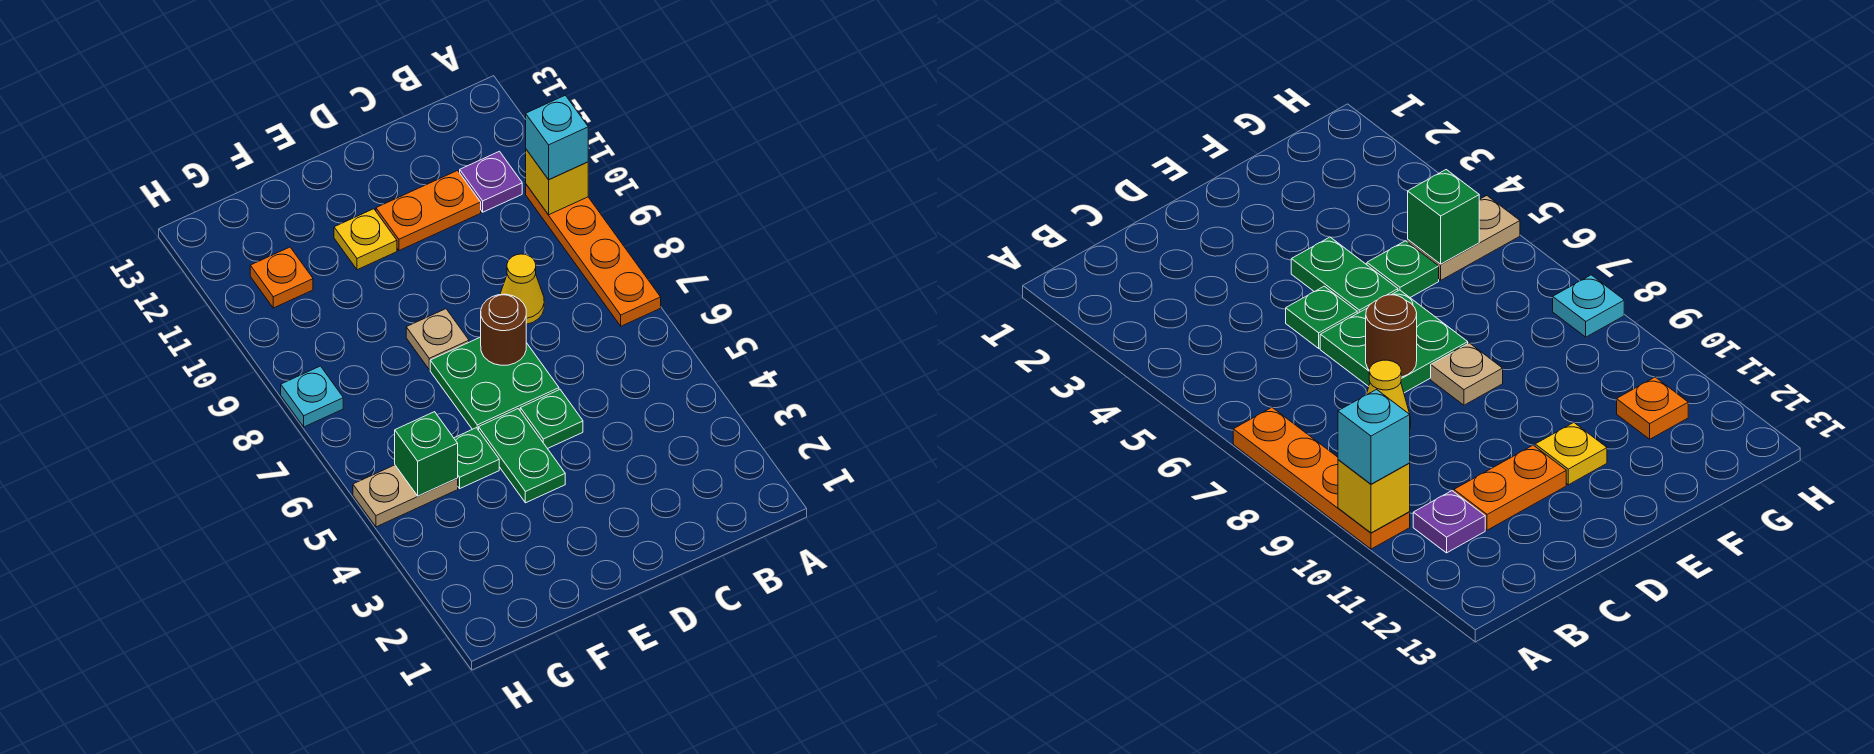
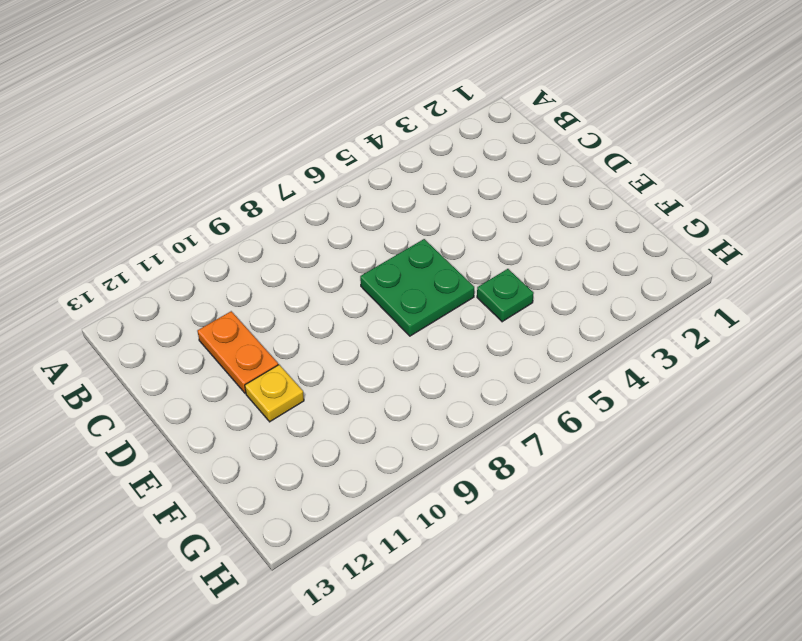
none -> orange 1x4 plate [526,185,661,326]
none -> purple 1x1 plate [460,151,522,212]
none -> yellow 1x1 cone [500,254,544,324]

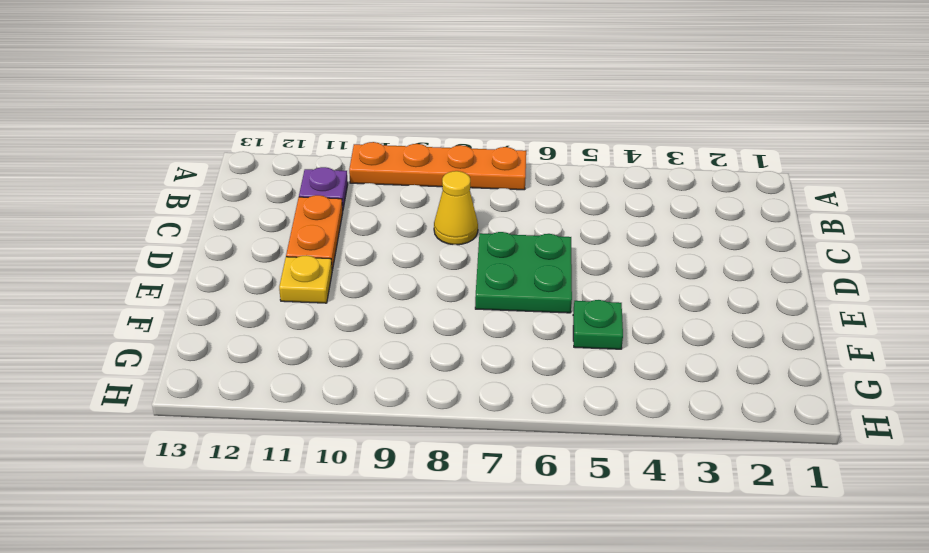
none -> green 1x1 plate [520,390,583,449]
none -> green 1x2 plate [479,409,565,503]
none -> tan 1x1 plate [406,309,469,370]

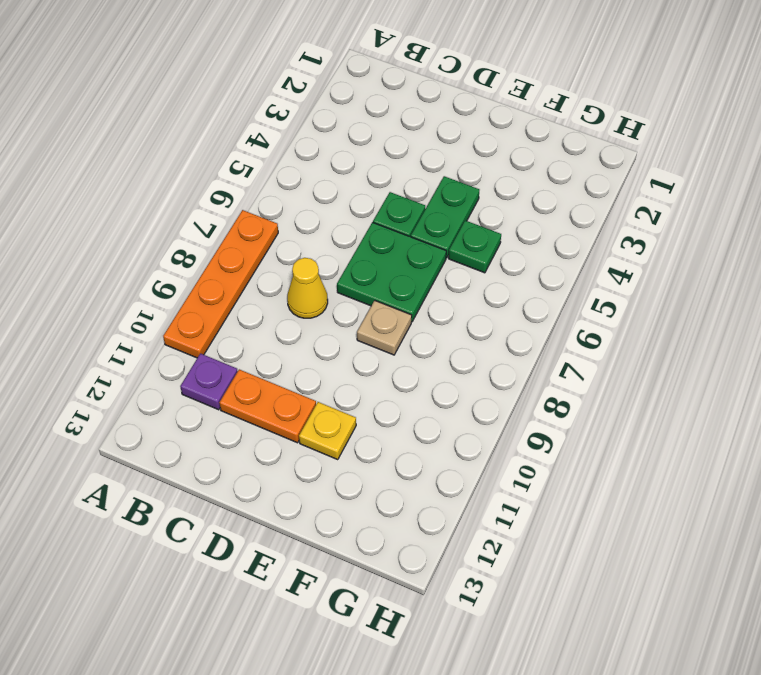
none -> tan 1x2 plate [353,465,458,527]
none -> orange 1x1 plate [250,247,313,308]
none -> cyan 1x1 plate [281,366,343,427]

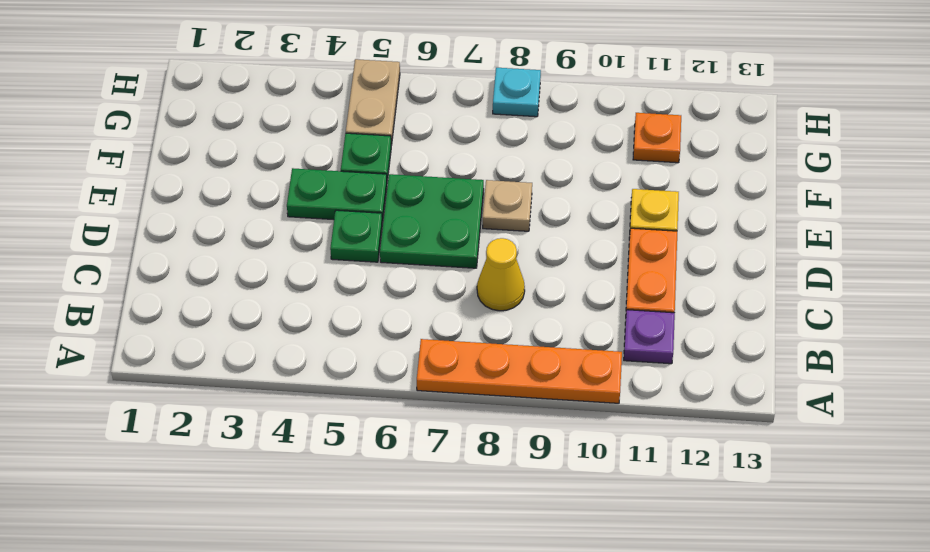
none -> yellow 1x1 brick [526,149,588,215]
none -> brown 1x1 round brick [481,294,526,365]
none -> green 1x1 brick [395,412,458,496]

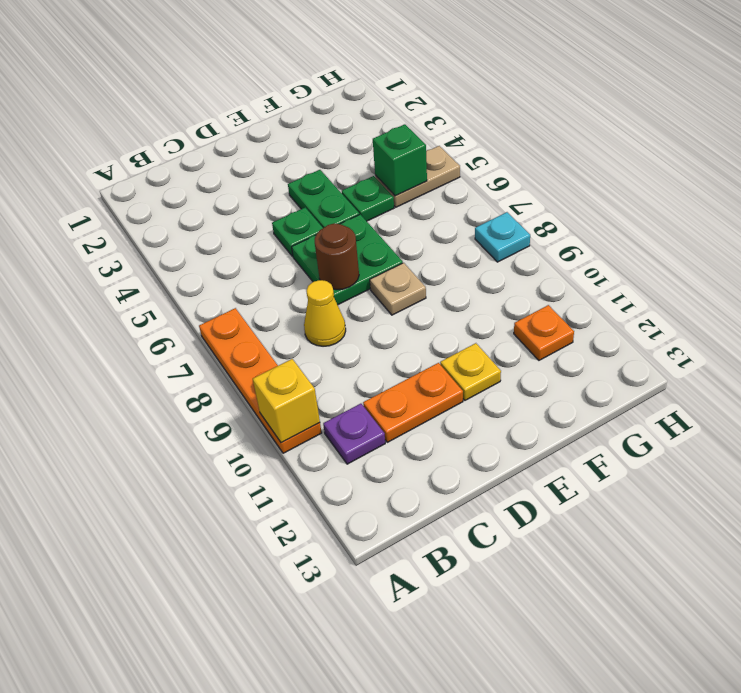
none -> cyan 1x1 brick [526,95,588,180]

